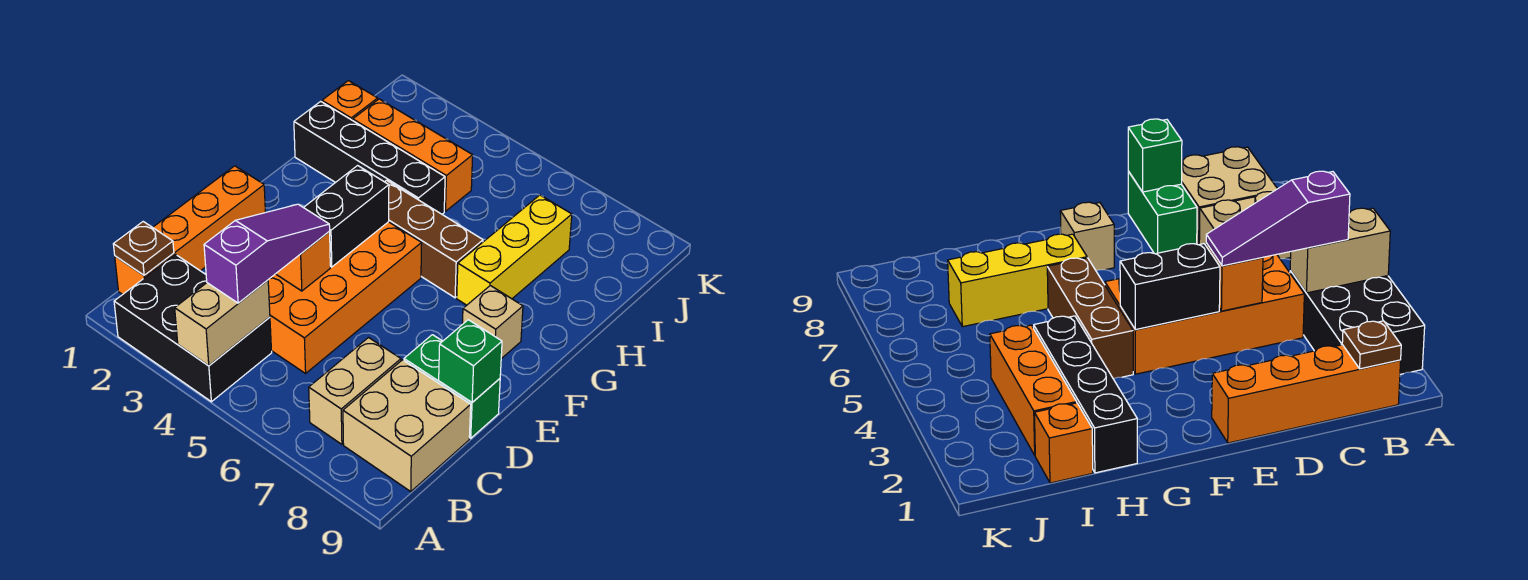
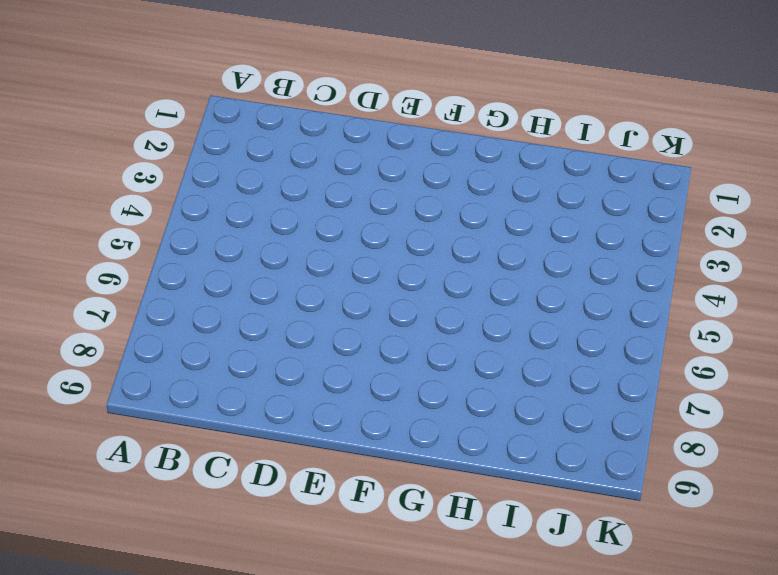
none -> black 2x3 brick [114,254,272,402]
none -> orange 1x4 brick [115,166,265,295]
none -> tan 1x2 brick [309,338,401,444]

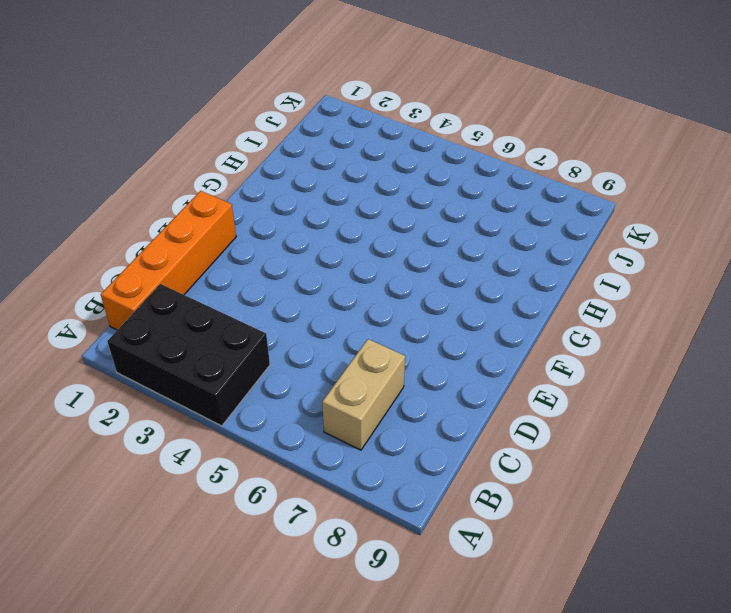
none -> tan 2x2 brick [343,360,471,492]
none -> orange 2x4 brick [268,222,422,373]
none -> green 1x2 brick [404,335,500,438]

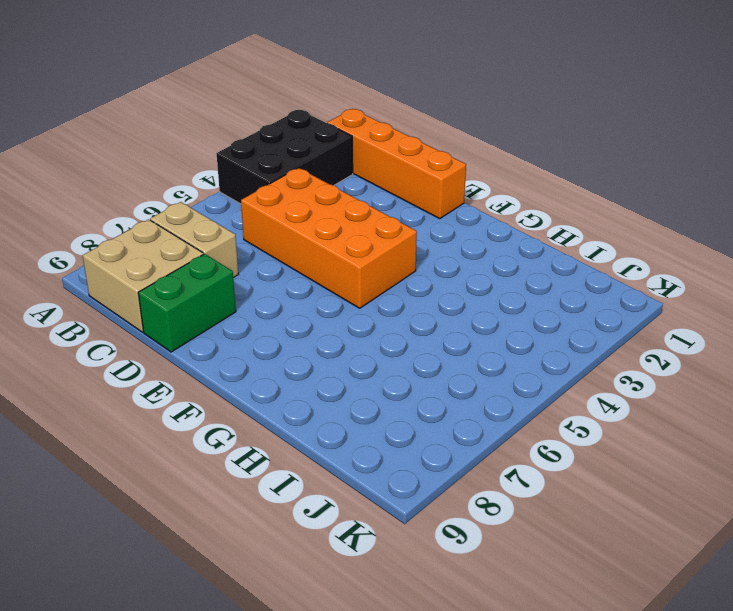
none -> tan 1x1 brick [462,286,523,359]
none -> brown 1x3 brick [385,180,483,298]
none -> yellow 1x3 brick [457,195,572,305]

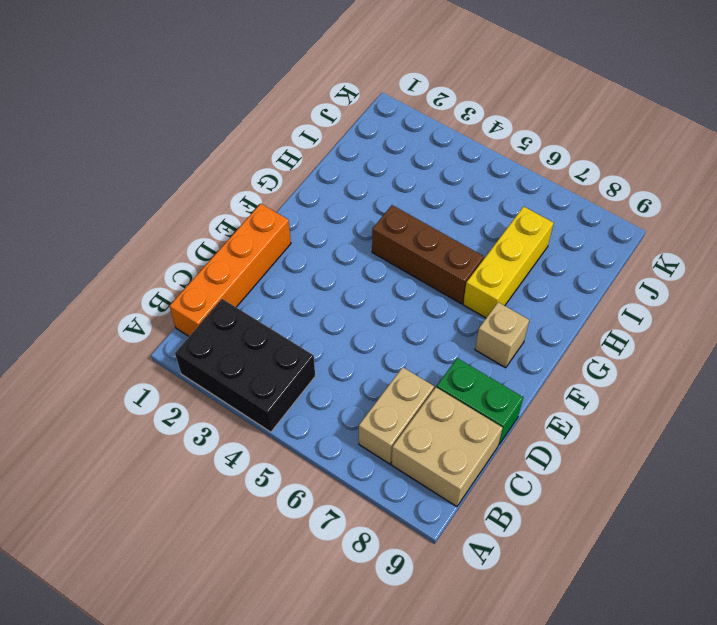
none -> orange 2x4 brick [268,222,422,373]
none -> black 1x4 brick [294,101,445,214]
none -> orange 1x1 brick [322,81,378,121]

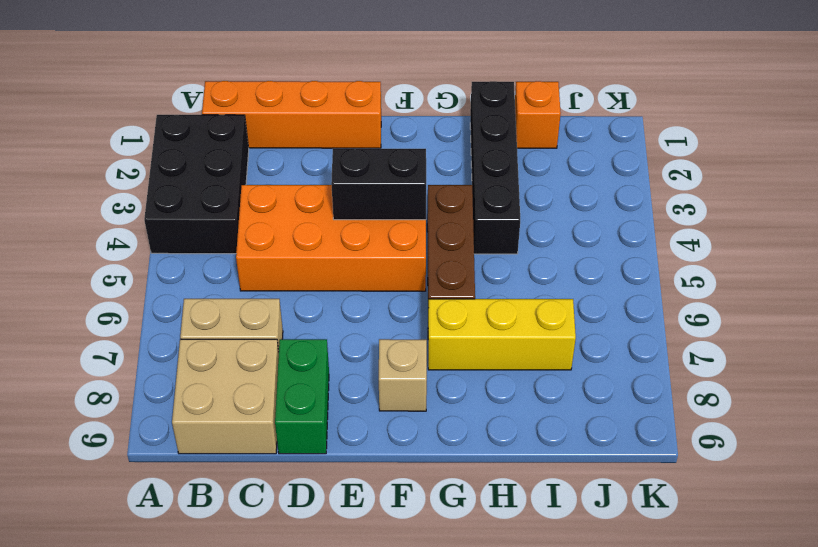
none -> orange 1x3 brick [353,99,473,211]
none -> tan 1x2 brick [175,280,270,366]
none -> brown 1x1 plate [113,222,174,275]

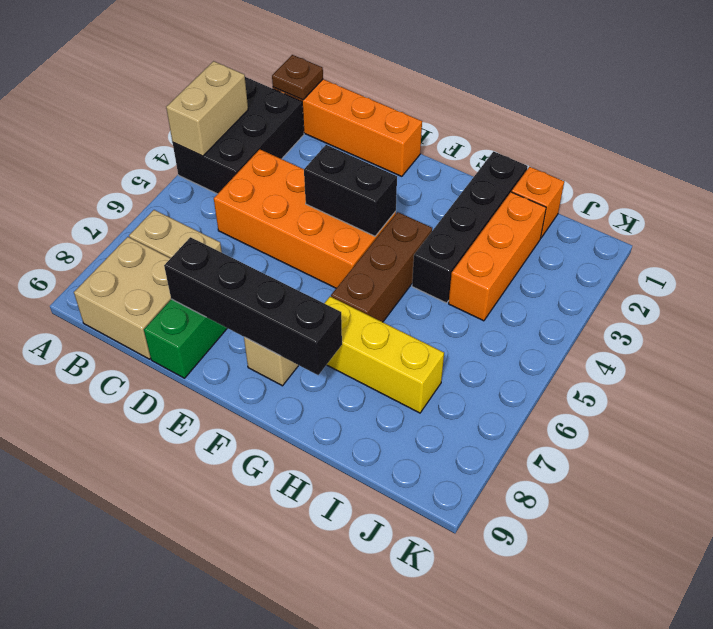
tan 1x2 brick [166,61,248,156] -> tan 1x2 brick turned to [175,280,270,366]
black 1x4 brick [164,237,342,375] -> none
none -> orange 1x1 brick [276,232,330,291]
none -> green 1x1 brick [439,320,502,402]
none -> purple 1x3 slope [204,204,330,303]

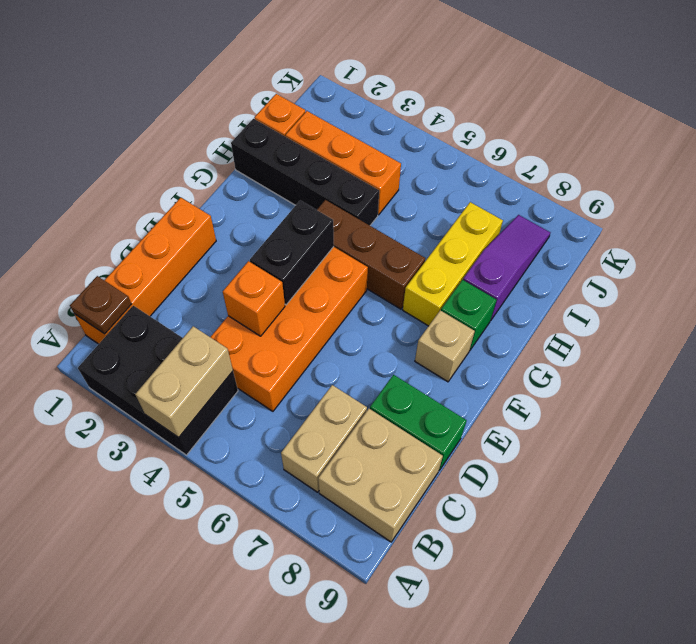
green 1x1 brick [441,280,496,351] -> green 1x1 brick moved to [439,320,502,402]
purple 1x3 slope [463,215,550,321] -> purple 1x3 slope moved to [204,204,330,303]

